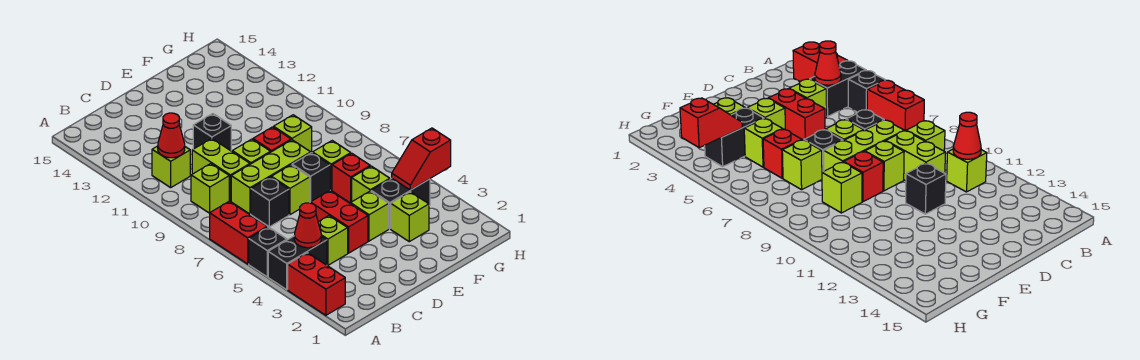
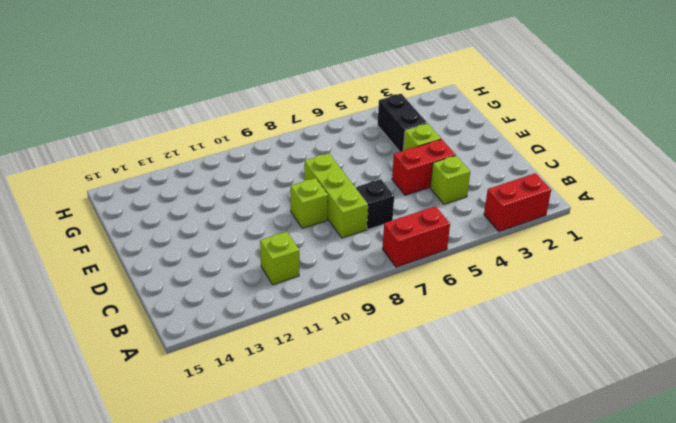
none -> black 1x2 brick [268,236,327,290]
none -> black 1x1 brick [249,227,287,277]
none -> lime 1x1 brick [191,164,229,213]

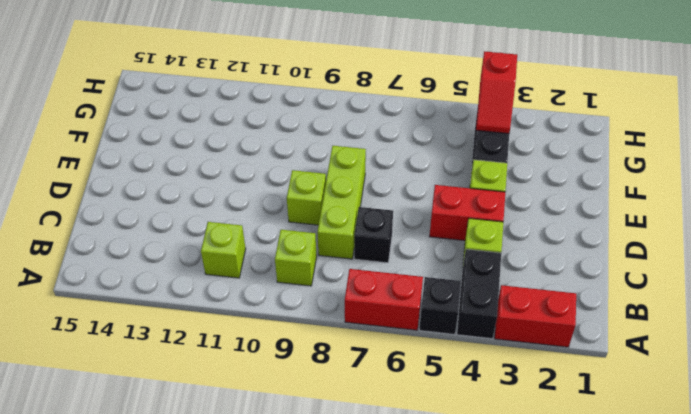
none -> lime 1x2 brick [192,139,250,201]
none -> lime 1x1 brick [271,165,310,215]
none -> black 1x1 brick [193,114,231,151]

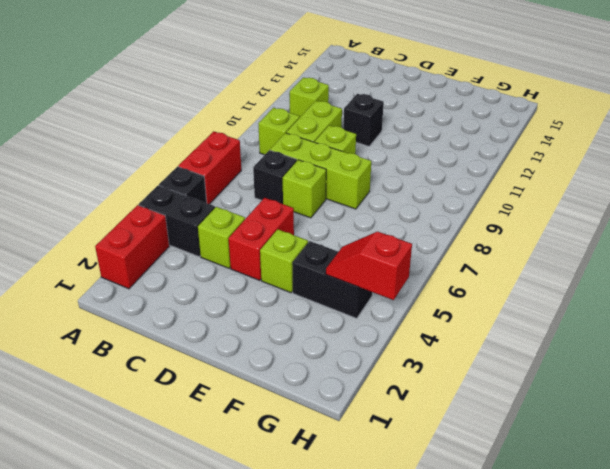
none -> black 1x1 brick [292,153,330,202]
none -> red 1x1 brick [253,127,291,152]
none -> lime 1x1 brick [391,192,429,242]

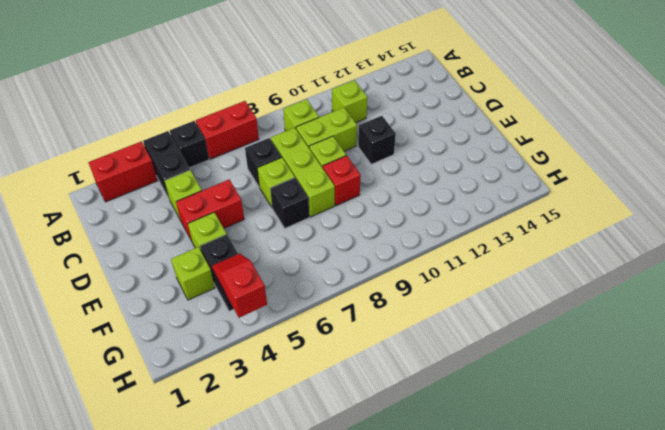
none -> lime 1x1 brick [352,166,390,201]
none -> red 1x1 brick [332,153,370,203]
none -> lime 1x1 brick [313,141,351,190]

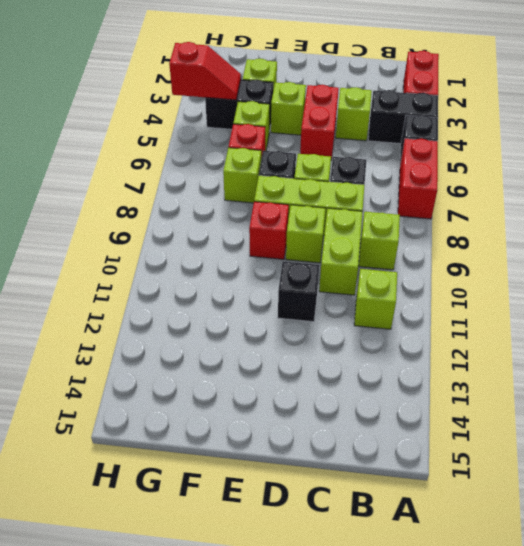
none -> lime 1x1 brick [274,115,312,153]
none -> red 1x1 cone [294,203,321,248]
none -> red 1x1 cone [158,113,185,158]

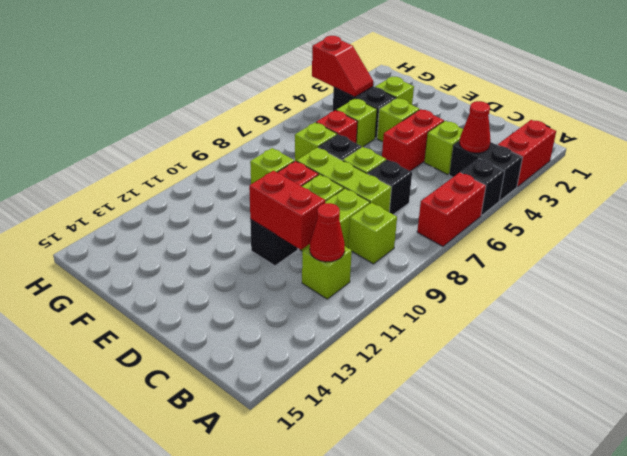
red 1x2 brick [249,171,325,250] -> none

